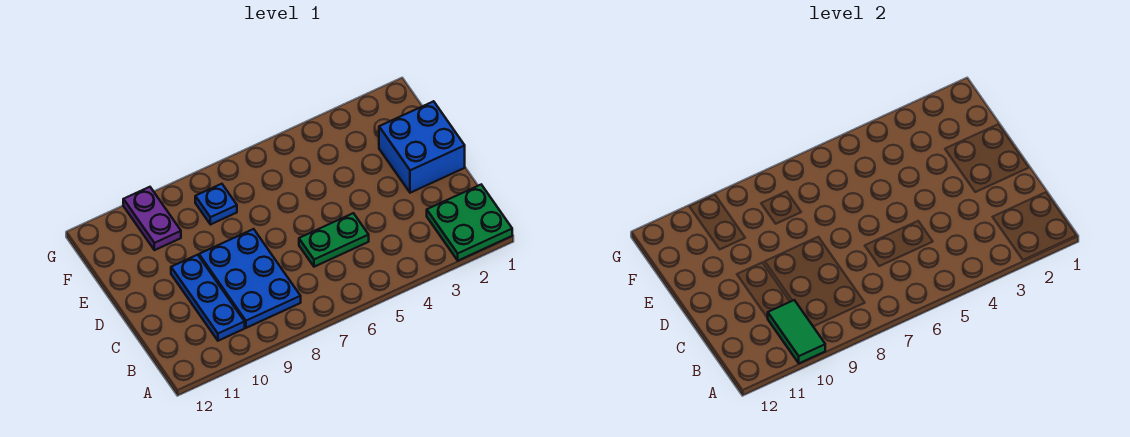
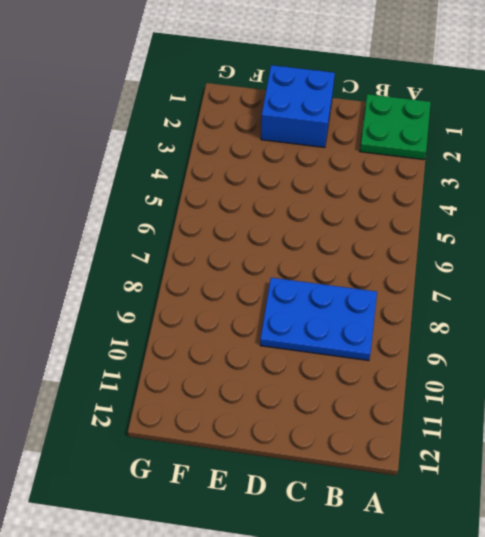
none -> blue 1x3 plate [171,255,245,341]
none -> green 1x2 plate [299,213,369,267]

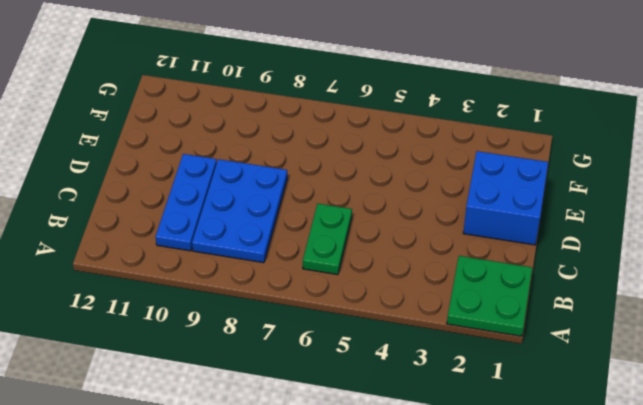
green 1x2 plate [303,204,352,275] -> green 1x2 plate turned to [299,213,369,267]
none -> blue 1x1 plate [195,184,237,225]
none -> purple 1x2 plate [123,187,181,250]

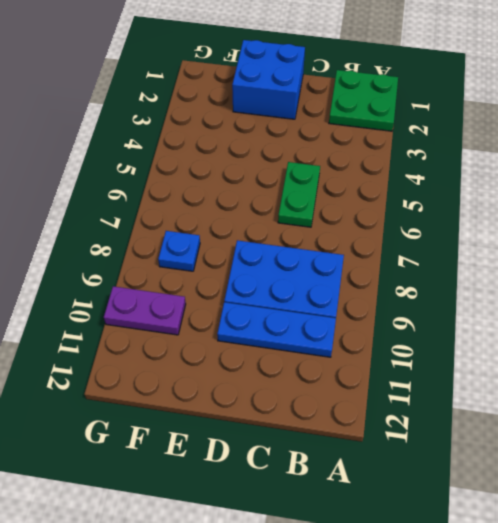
none -> green 1x2 tile [768,300,825,363]

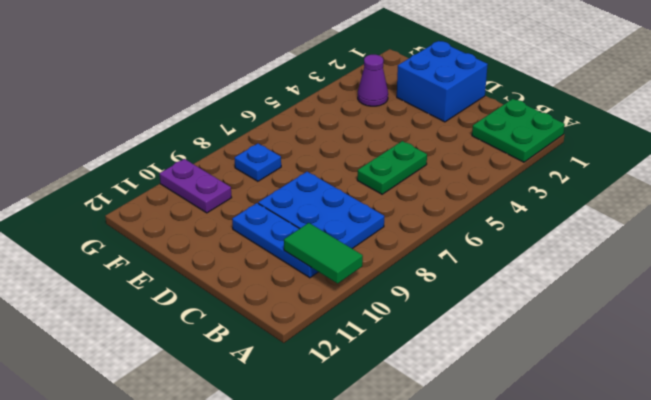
purple 1x1 cone [358,55,388,106] -> none

